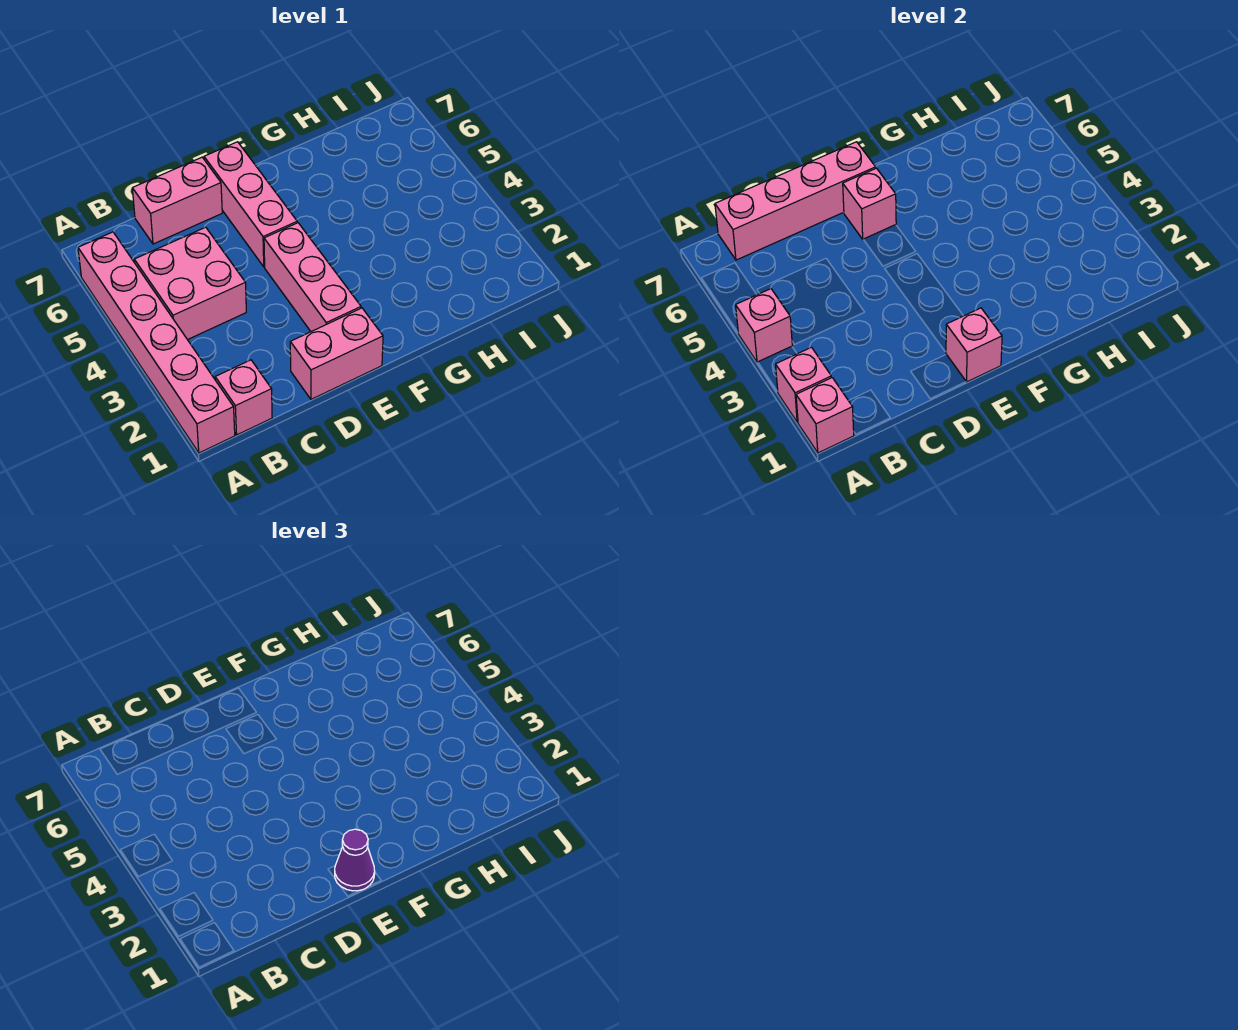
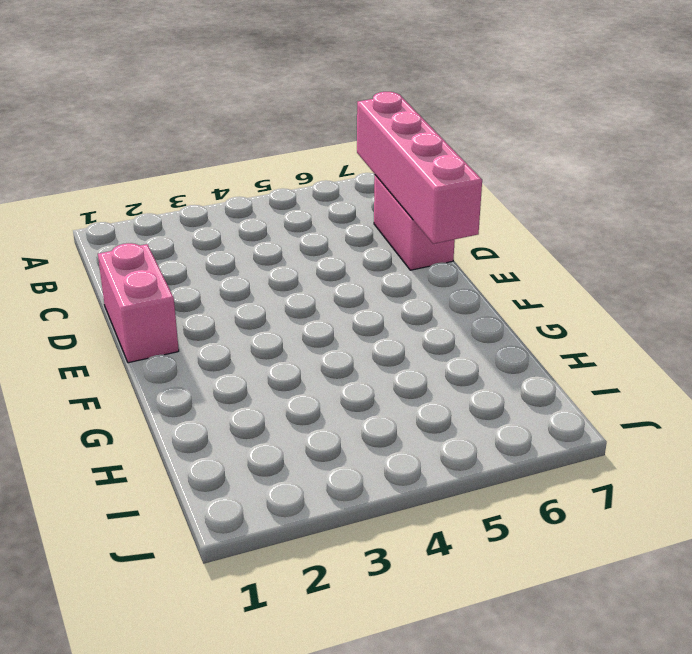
none -> pink 1x6 brick [78,232,235,453]
none -> pink 1x1 brick [215,360,272,435]
none -> pink 2x2 brick [134,227,246,340]

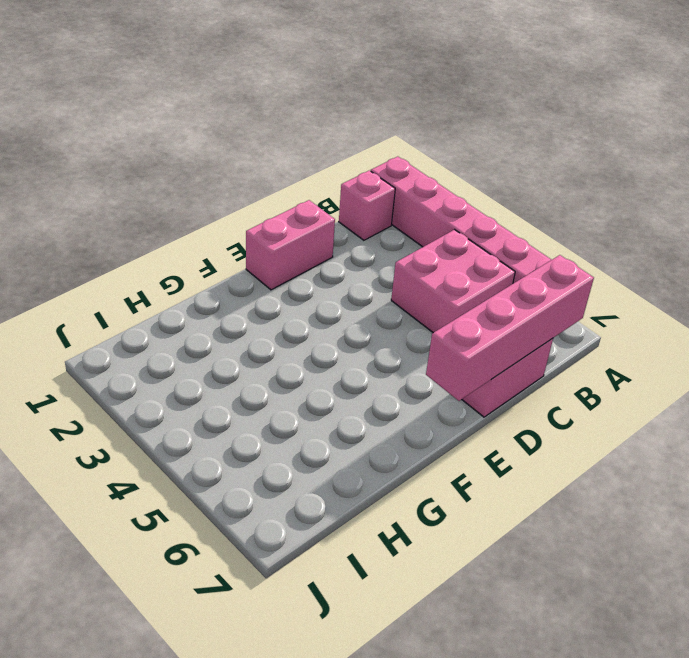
none -> pink 1x3 brick [264,223,361,332]
none -> pink 1x3 brick [204,142,297,267]
none -> pink 1x1 brick [796,378,854,453]

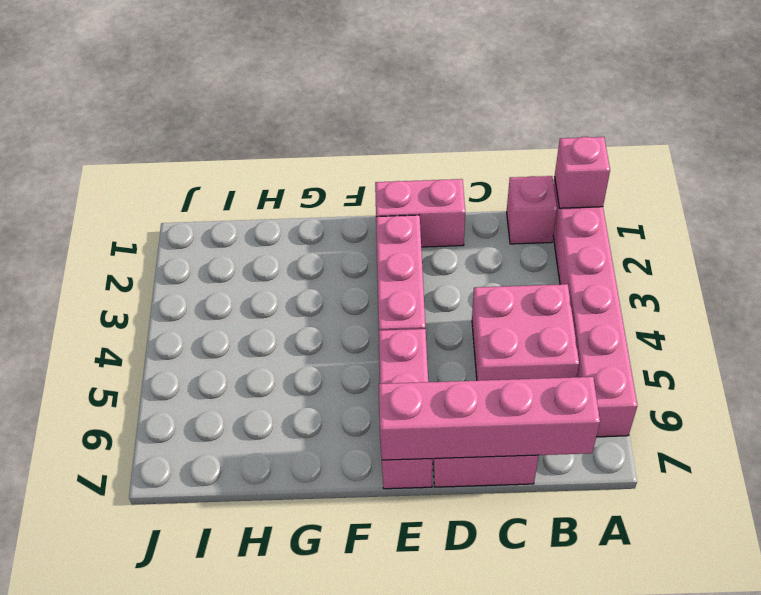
none -> pink 1x1 brick [776,347,831,422]
none -> pink 1x1 brick [736,289,792,362]
none -> pink 1x1 brick [946,308,1002,382]

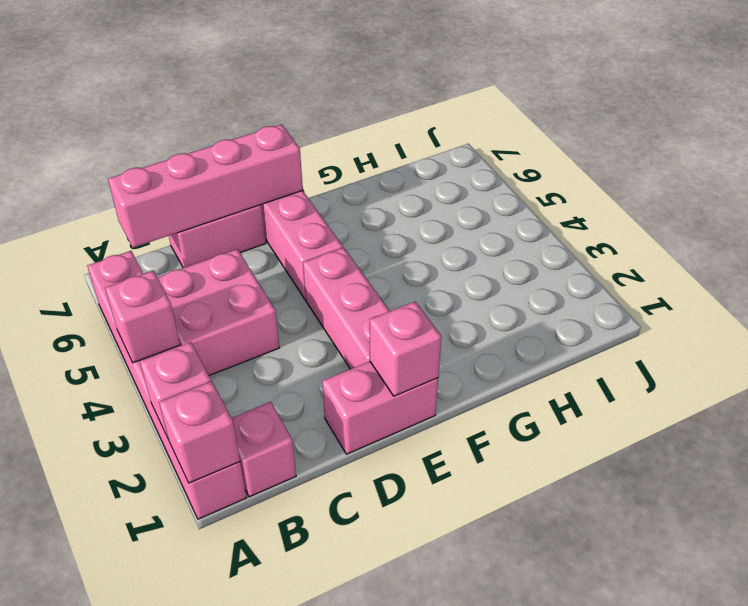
none -> pink 1x1 brick [843,168,896,239]
none -> purple 1x1 cone [335,829,375,891]

